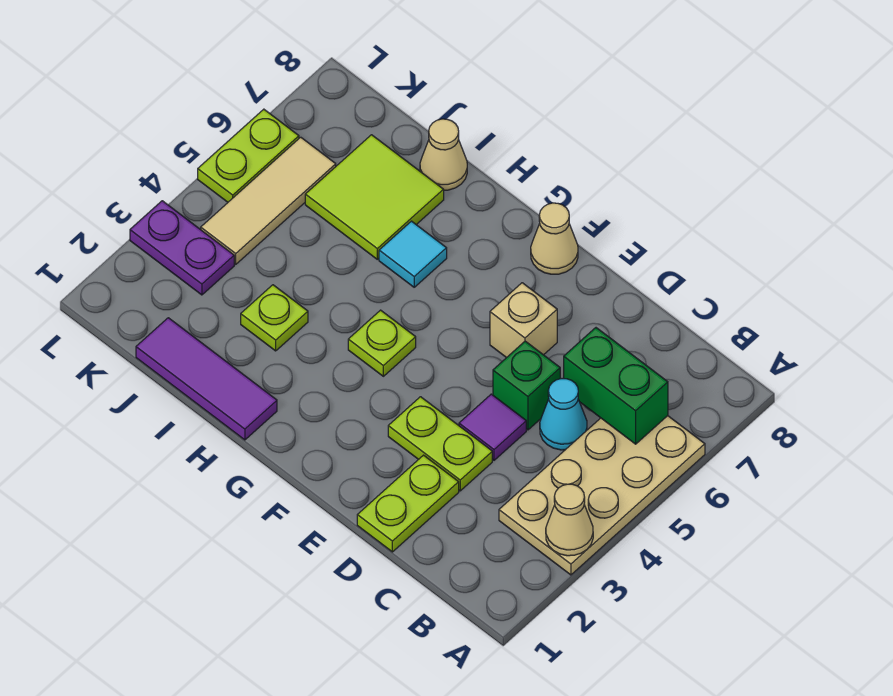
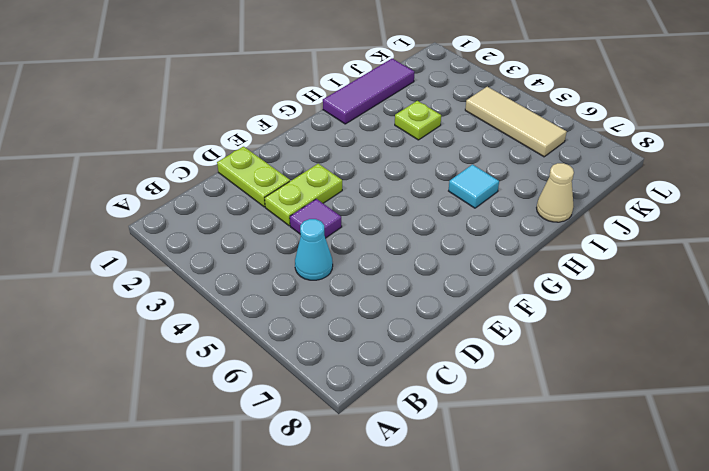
none -> tan 2x4 plate [499,416,705,575]
none -> green 1x1 brick [493,341,561,430]
none -> tan 1x1 brick [490,283,557,358]

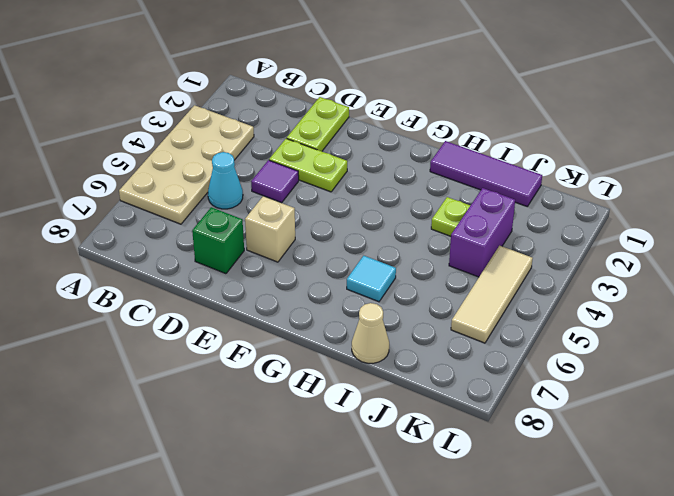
green 1x1 brick [192,207,244,274] -> green 1x1 brick moved to [493,341,561,430]
purple 1x2 brick [449,188,515,277] -> none
none -> tan 1x1 cone [531,203,578,274]
none -> lime 1x1 plate [348,310,416,376]
none -> lime 2x2 tile [305,135,444,259]

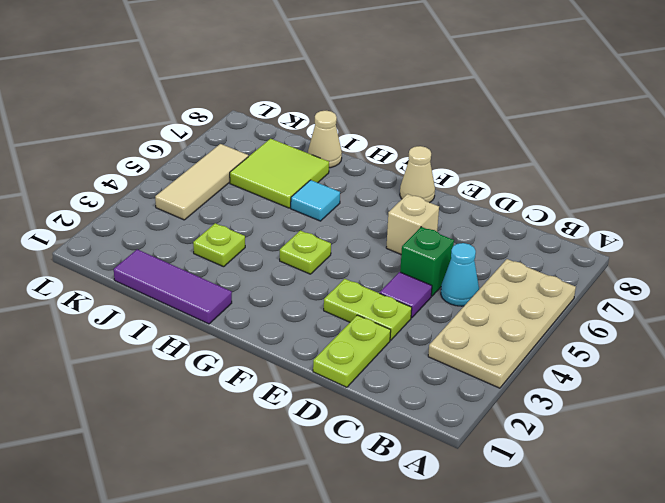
none -> purple 1x2 plate [130,201,234,295]
none -> lime 1x2 plate [198,109,299,202]
none -> tan 1x1 cone [546,484,593,556]

